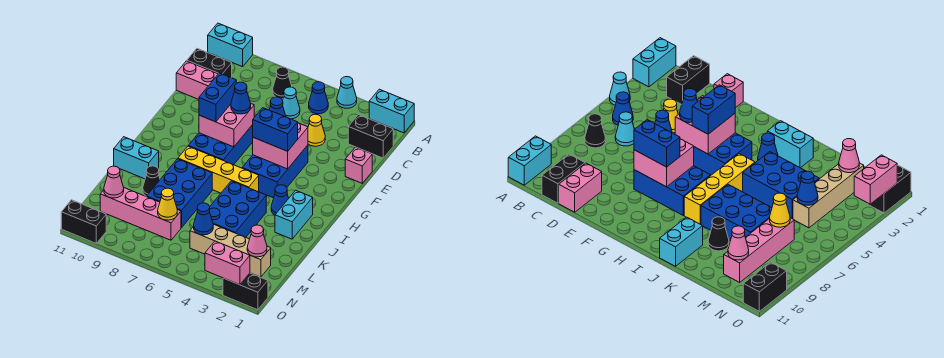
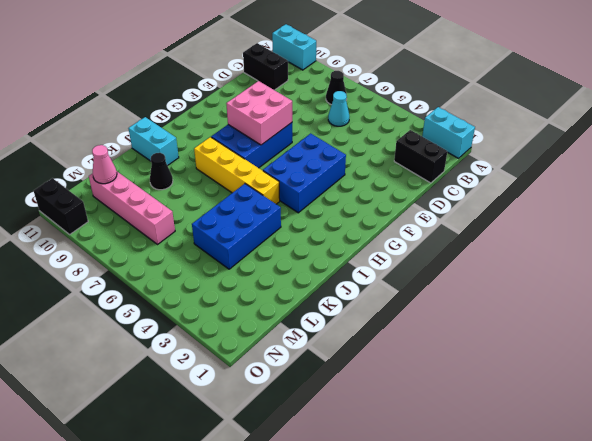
none -> cyan 1x1 cone [337,77,357,108]
none -> blue 1x1 cone [309,82,328,114]
none -> yellow 1x1 cone [308,114,325,146]
none -> pink 1x2 brick [176,61,218,99]

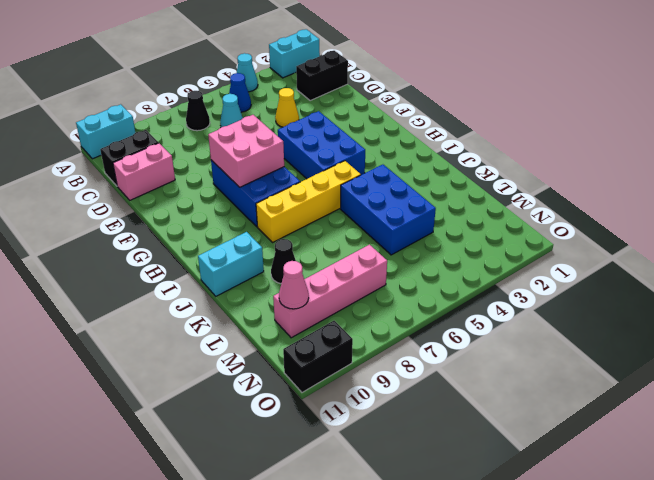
none -> pink 1x1 brick [345,147,372,183]
none -> cyan 1x2 brick [275,190,313,239]
none -> blue 1x1 cone [271,185,289,215]
none -> blue 2x3 brick [146,159,212,228]

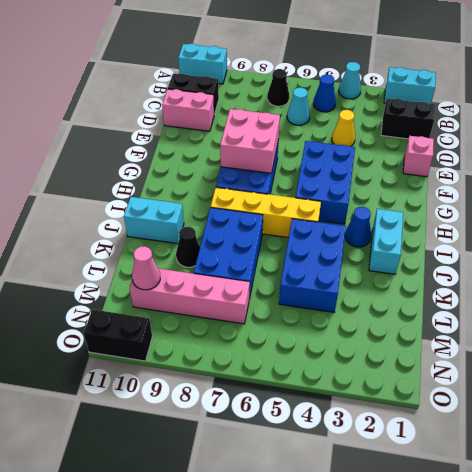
none -> tan 1x4 brick [190,224,271,277]
none -> black 1x2 brick [223,273,268,310]
none -> pink 2x2 brick [253,123,308,169]
none -> pink 1x1 cone [247,225,267,257]

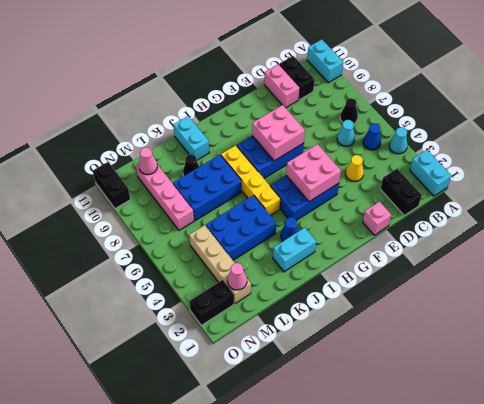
black 1x2 brick [189,280,234,325] -> black 1x2 brick turned to [223,273,268,310]
none -> blue 1x1 cone [194,203,213,235]
none -> yellow 1x1 cone [158,188,177,220]
none -> pink 1x2 brick [205,241,250,285]
none -> blue 1x1 cone [269,97,286,117]

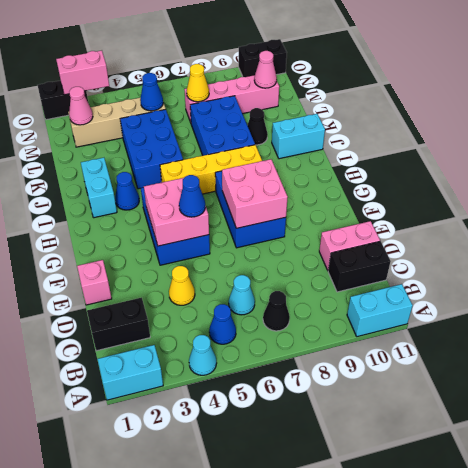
none -> blue 1x1 cone [231,82,251,114]
none -> blue 1x2 brick [199,73,236,122]
none -> blue 1x2 brick [253,108,298,151]

